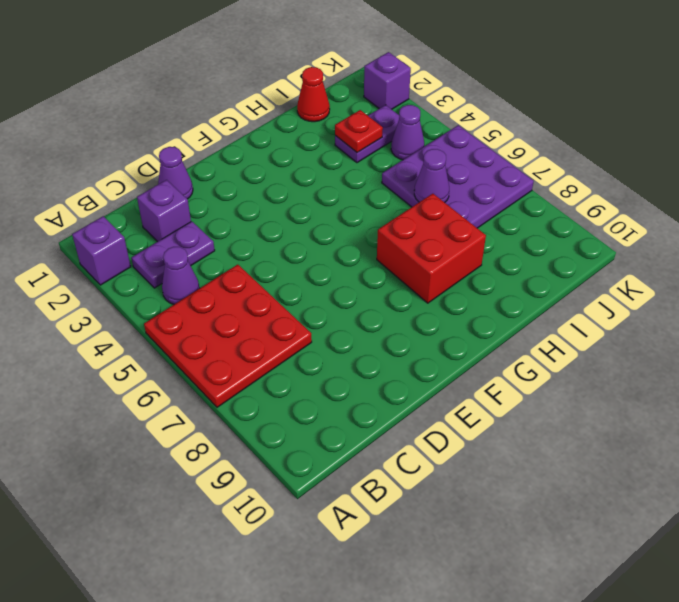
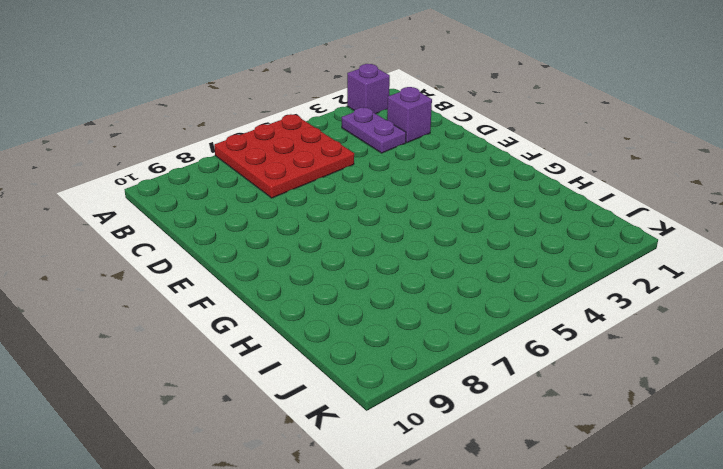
none -> purple 1x1 cone [162,247,200,304]
none -> purple 1x1 cone [158,147,193,199]
none -> red 2x2 brick [377,194,486,303]

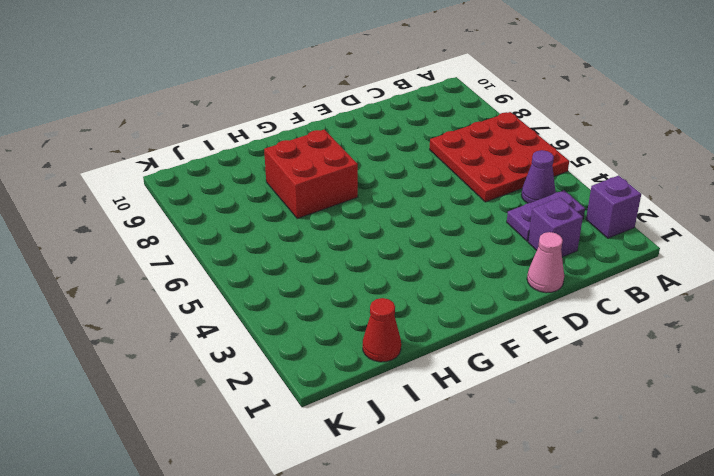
pink 1x1 cone [527,232,564,293] -> purple 1x1 cone [158,147,193,199]
none -> purple 1x2 plate [335,105,399,163]
none -> purple 3x3 plate [382,125,534,228]
none -> purple 1x1 cone [391,105,424,160]

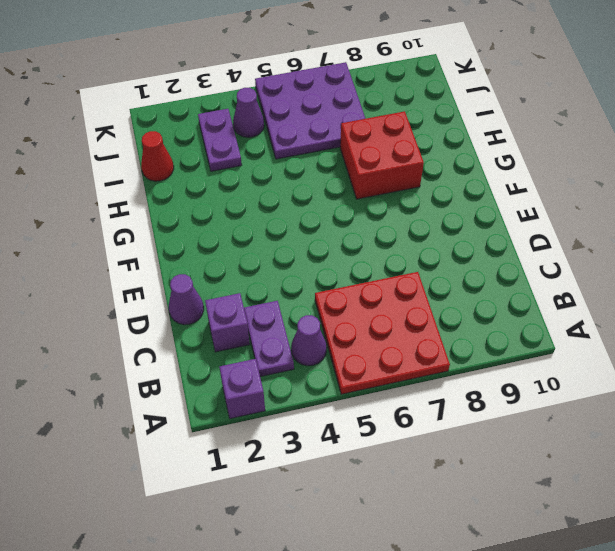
none -> purple 1x1 brick [364,52,411,109]
none -> red 1x1 plate [335,110,383,153]
none -> purple 1x1 cone [414,149,449,202]

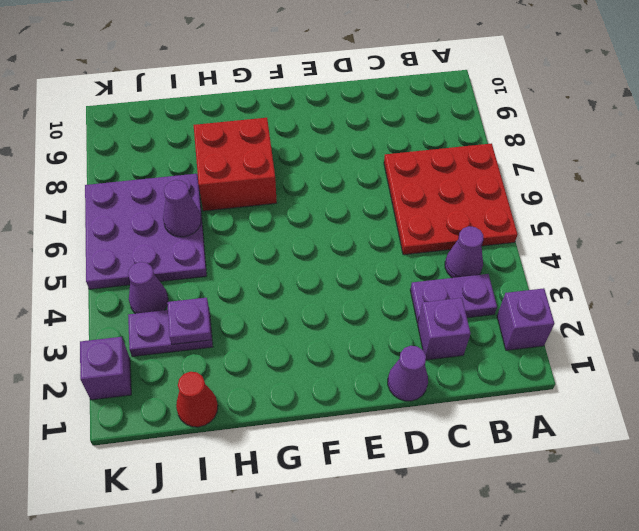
purple 1x1 plate [167,298,211,344] -> red 1x1 plate [335,110,383,153]

